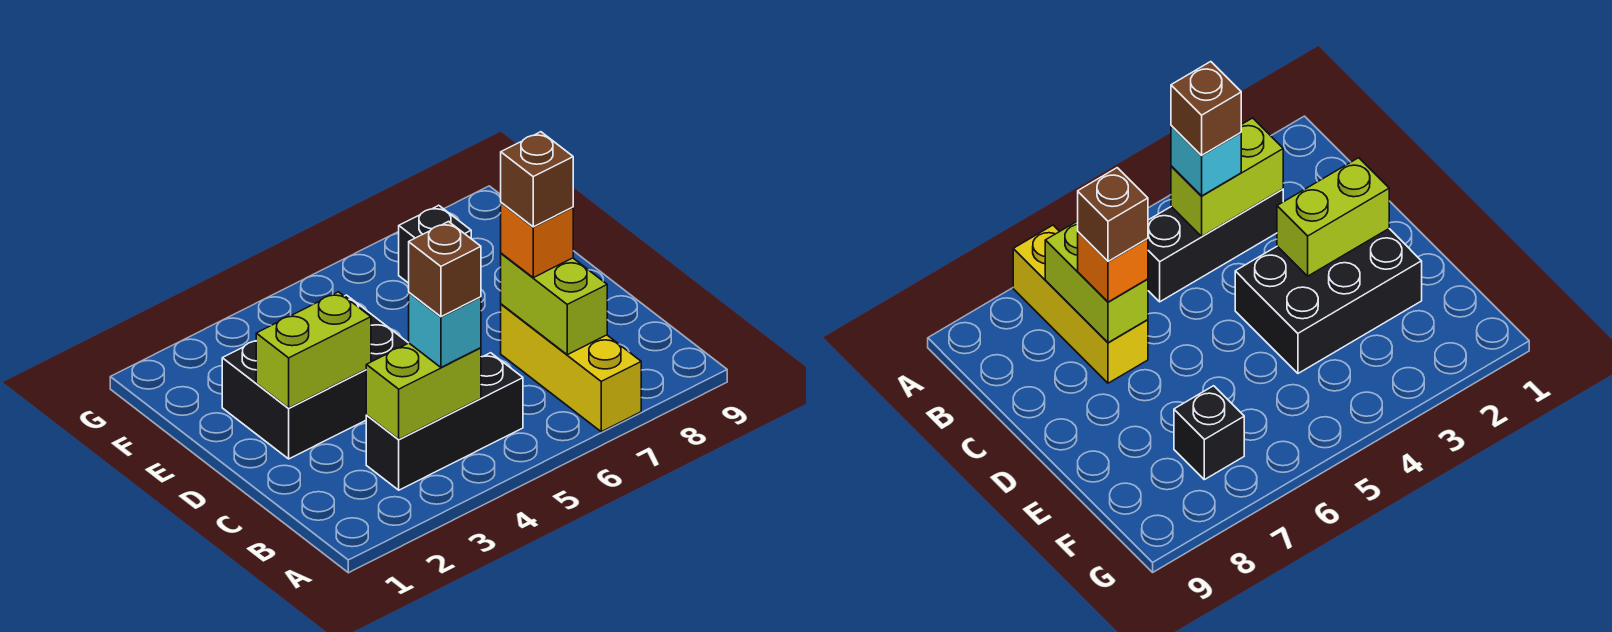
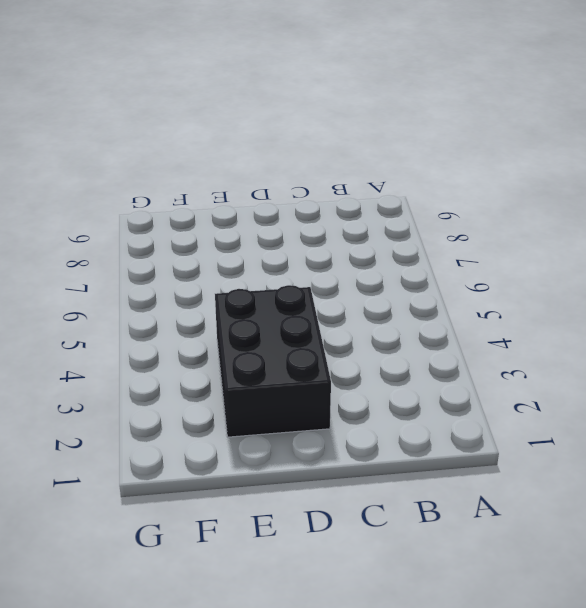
none -> yellow 1x3 brick [501,304,641,432]
none -> black 1x3 brick [366,353,523,490]

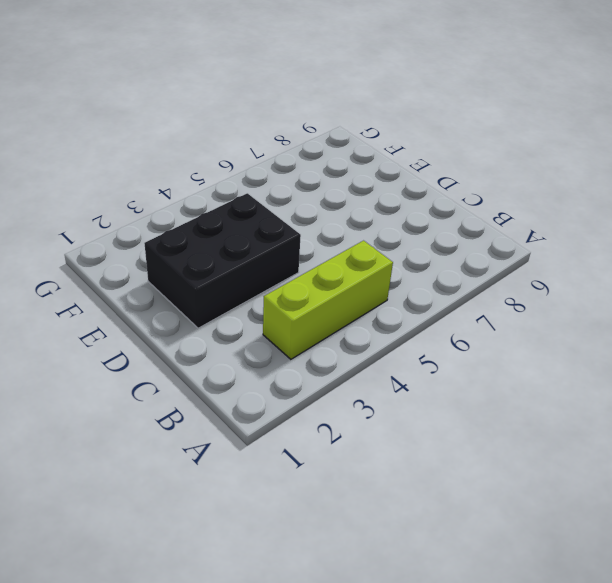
lime 1x3 brick [263,241,393,359] -> black 1x3 brick [366,353,523,490]
none -> yellow 1x3 brick [501,304,641,432]
none -> black 1x1 brick [399,205,471,283]

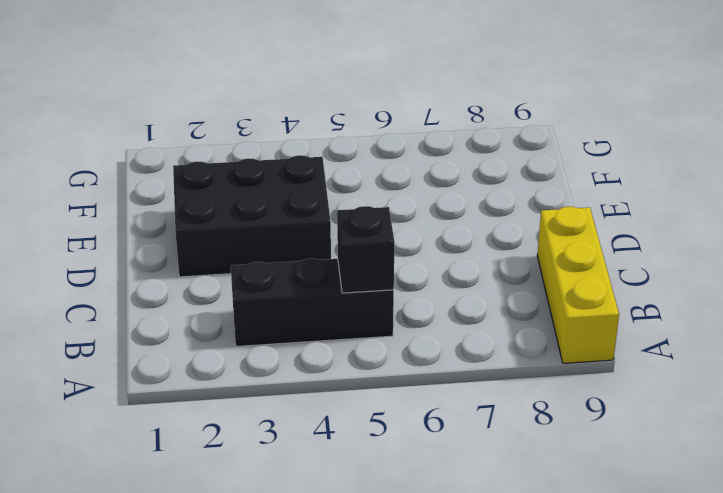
yellow 1x3 brick [537,207,619,363] -> yellow 1x3 brick moved to [501,304,641,432]
black 1x1 brick [337,206,394,293] -> black 1x1 brick moved to [399,205,471,283]
none -> lime 1x2 brick [366,343,481,439]
none -> lime 1x2 brick [501,253,607,355]

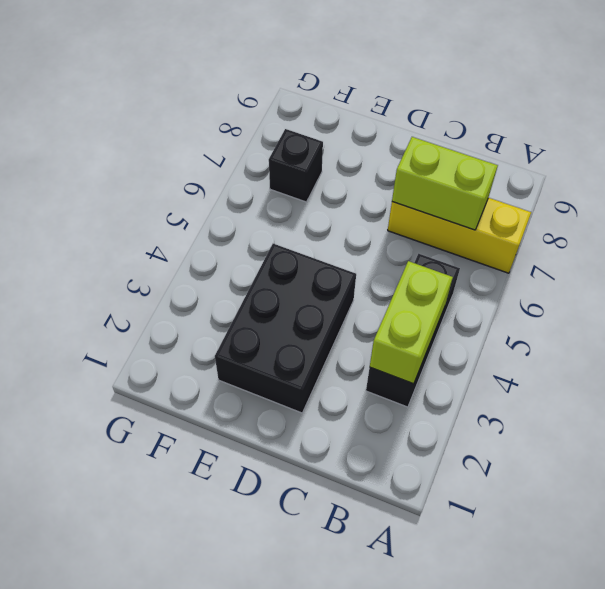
none -> lime 1x2 brick [256,292,371,408]
none -> cyan 1x1 brick [409,293,481,367]

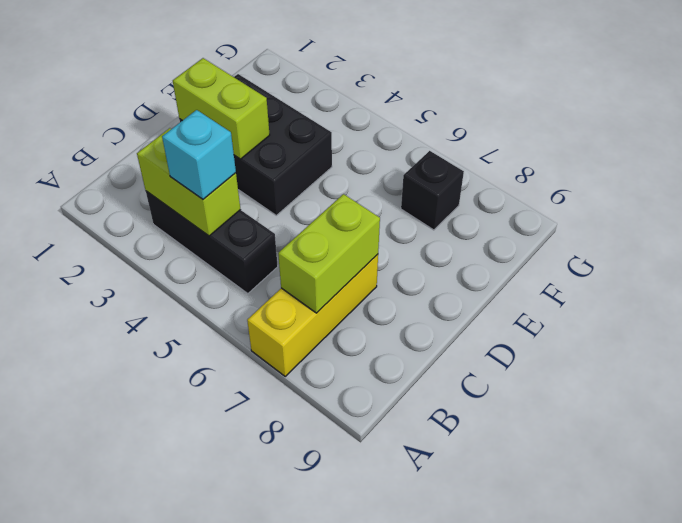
none -> orange 1x1 brick [501,203,573,278]
none -> brown 1x1 brick [409,222,481,317]

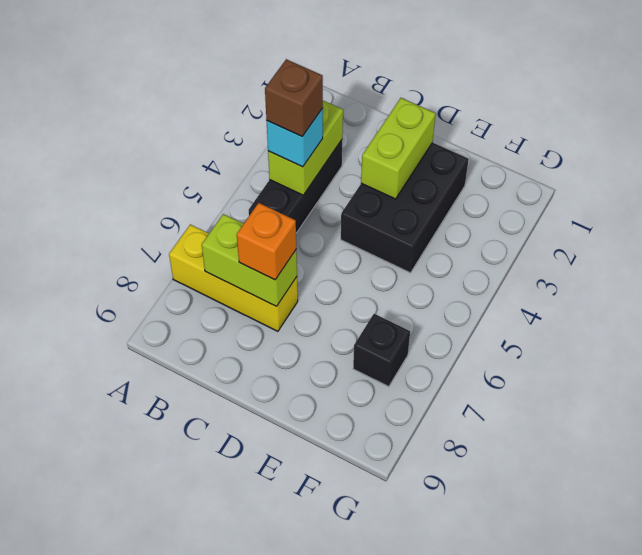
none -> brown 1x1 brick [501,132,573,227]

